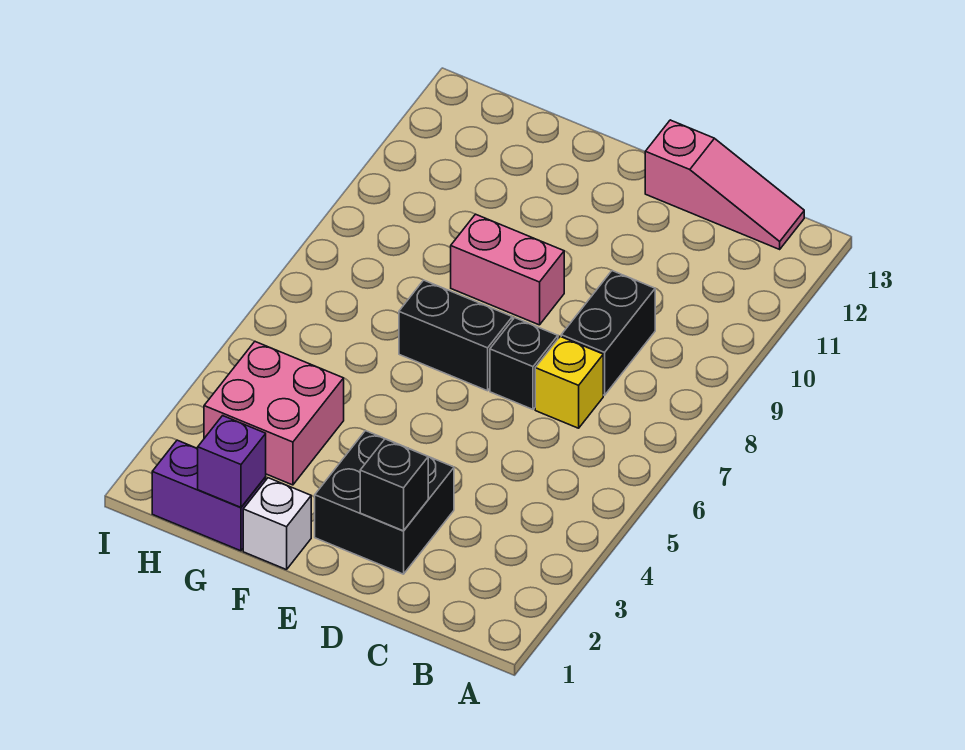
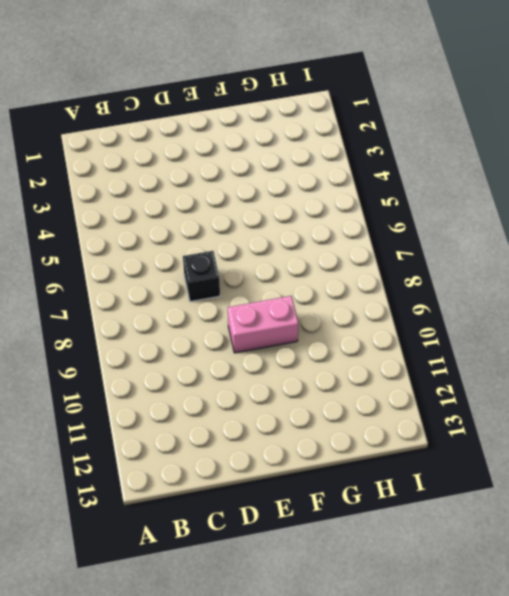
none -> pink 1x3 slope [645,120,804,249]
none -> yellow 1x1 brick [535,337,603,428]
none -> black 1x2 brick [561,271,655,395]

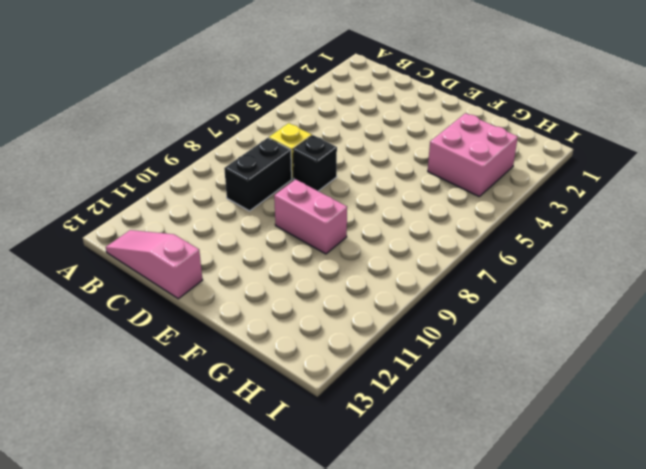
none -> black 2x2 brick [315,431,454,574]
none -> black 1x2 brick [399,280,512,391]
none -> white 1x1 brick [243,478,311,570]

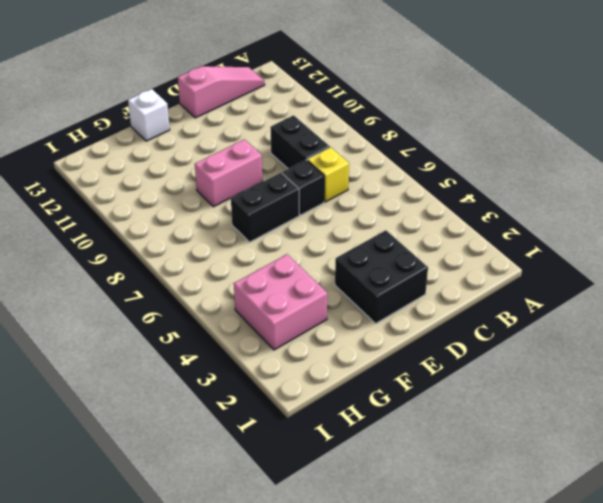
white 1x1 brick [128,89,170,141] -> white 1x1 brick moved to [243,478,311,570]
none -> purple 1x2 brick [152,440,266,551]
none -> black 1x1 brick [360,439,428,531]
none -> purple 1x1 brick [198,416,266,508]

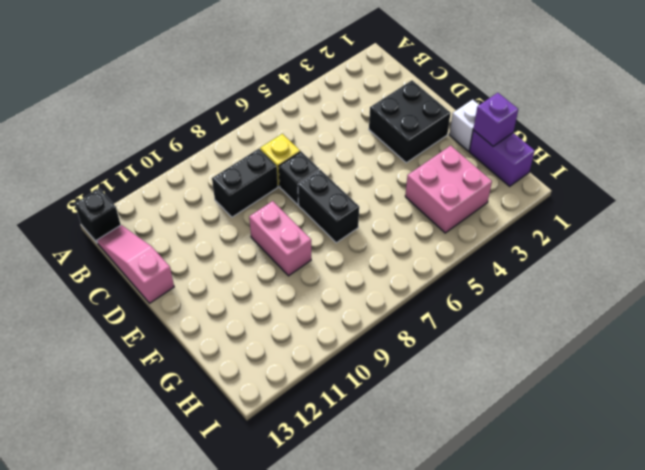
black 1x1 brick [75,189,121,243] -> black 1x1 brick moved to [360,439,428,531]

